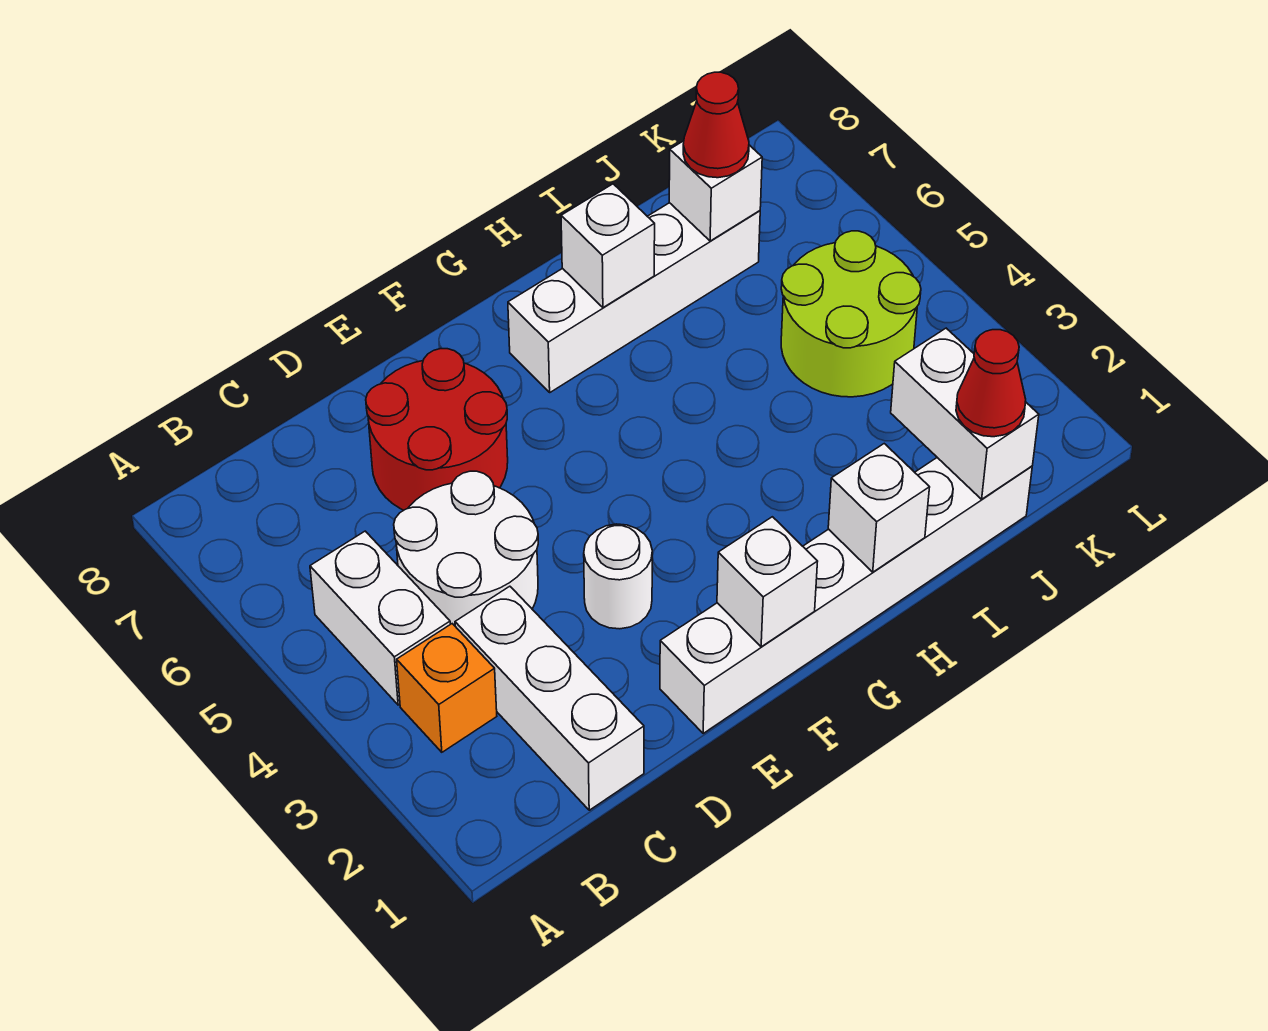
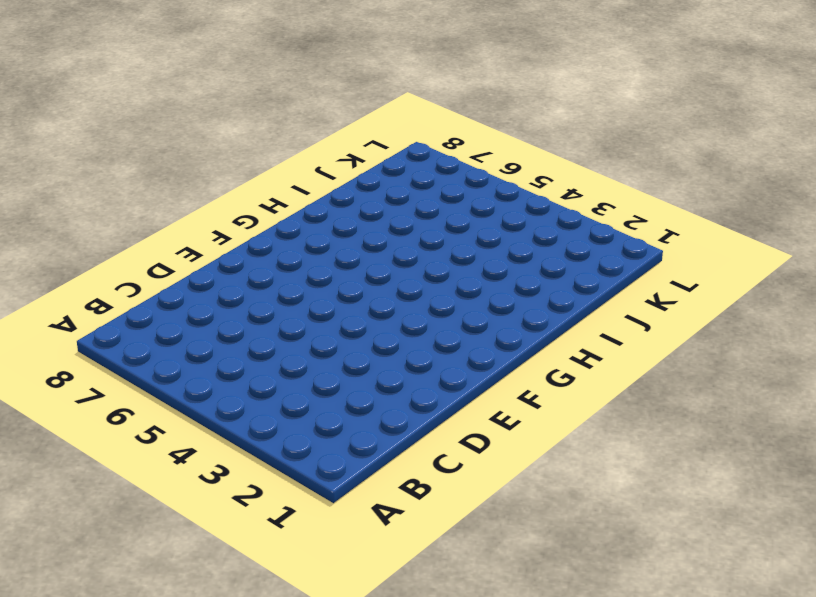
none -> orange 1x1 brick [397,624,497,752]
none -> white 1x2 brick [310,531,450,705]
none -> white 1x3 brick [455,586,644,810]

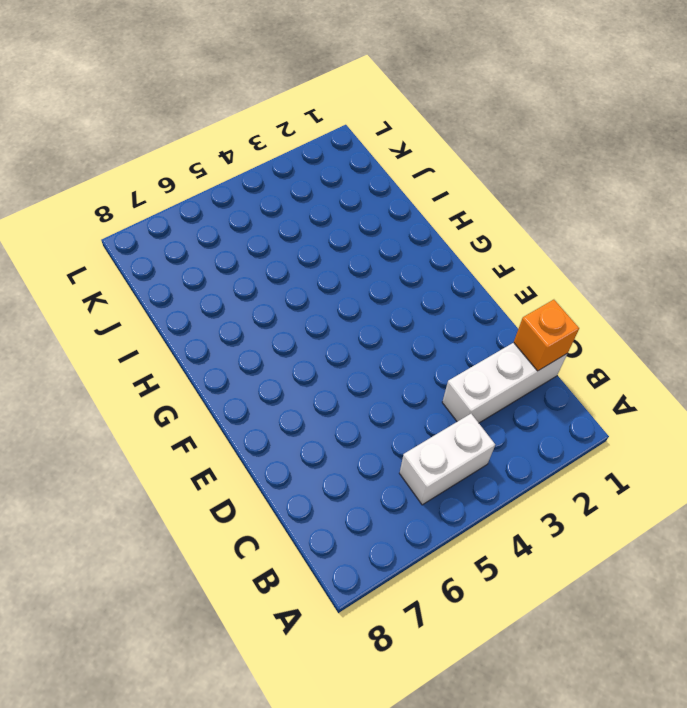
orange 1x1 brick [514,300,579,371] -> orange 1x1 brick moved to [397,624,497,752]
none -> white 2x2 round brick [394,471,538,626]
none -> red 2x2 round brick [366,349,508,510]
none -> white 1x6 brick [660,458,1032,733]

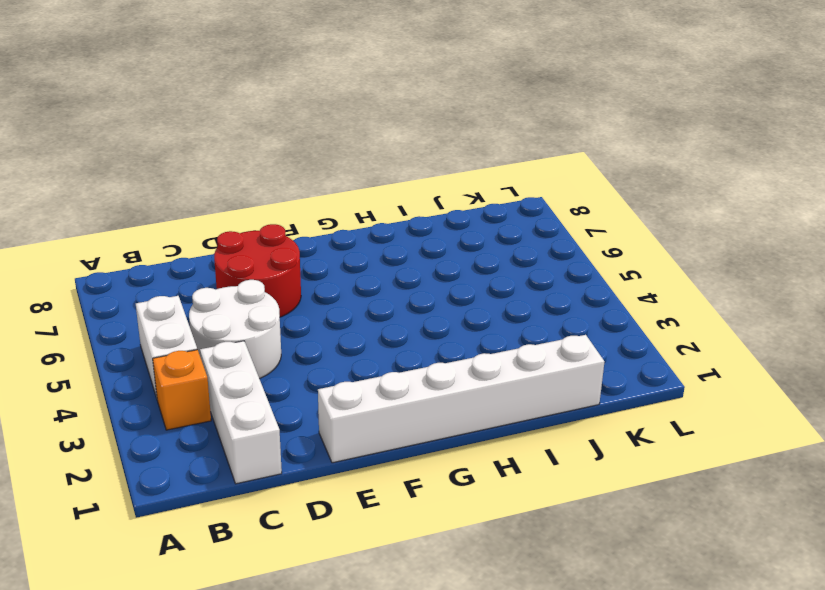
none -> white 1x1 round brick [584,524,652,629]
none -> white 1x4 brick [508,203,760,392]
none -> lime 2x2 round brick [781,231,921,397]

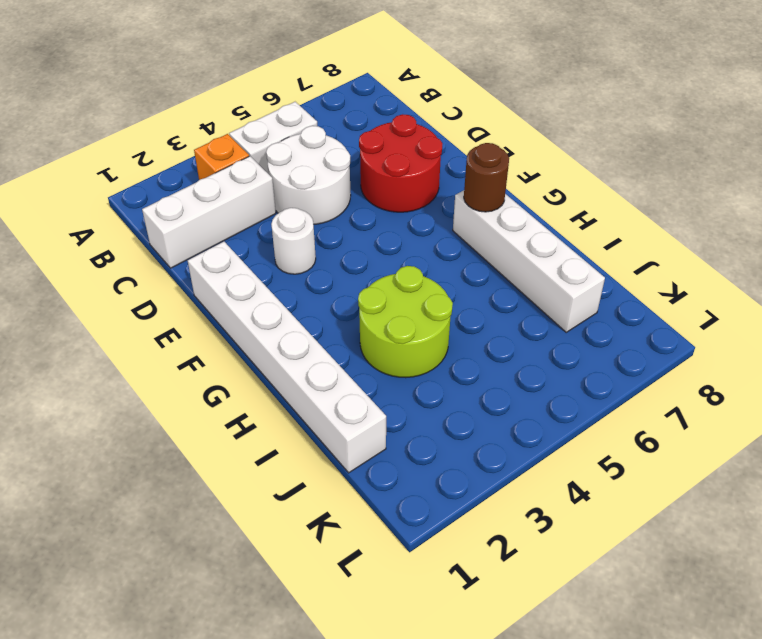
brown 1x1 round brick [464,143,509,212] -> none
lime 2x2 round brick [358,266,453,378] -> lime 2x2 round brick moved to [781,231,921,397]
none -> white 1x1 brick [717,517,818,647]
none -> white 1x1 brick [828,444,930,572]
none -> white 1x1 brick [561,184,655,308]

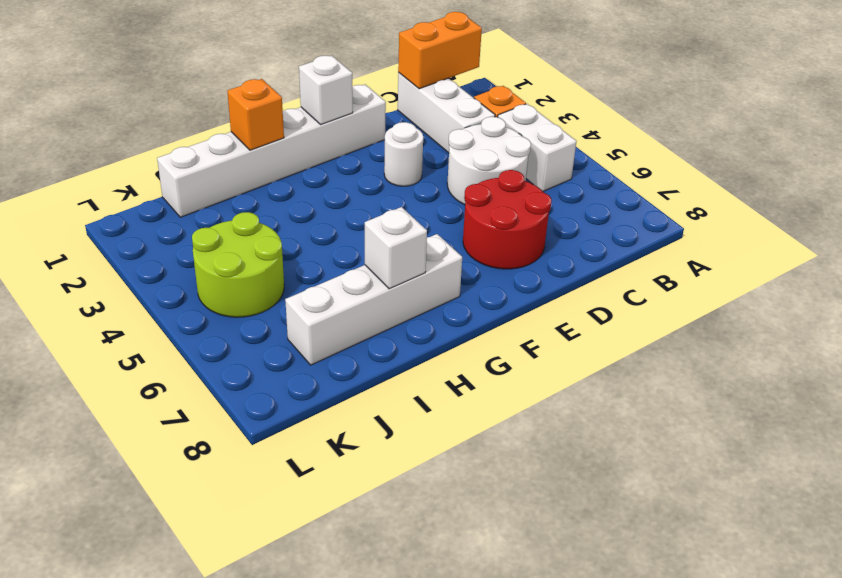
orange 1x2 brick [398,12,482,89] -> none
orange 1x1 brick [227,79,284,150] -> white 1x1 brick [828,444,930,572]
none -> white 1x2 brick [891,328,1039,499]
none -> white 1x1 brick [669,141,762,241]
none -> red 1x1 cone [956,330,1026,437]

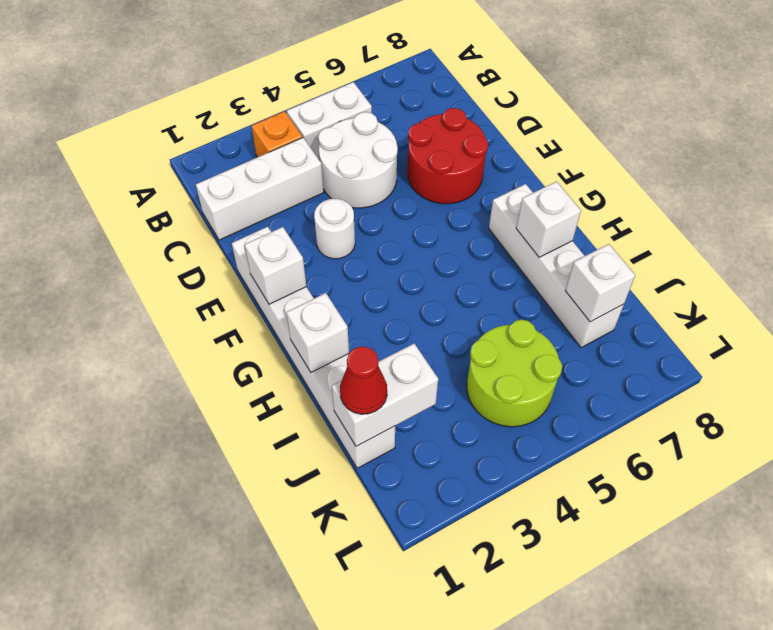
none -> red 1x1 cone [683,72,749,178]

